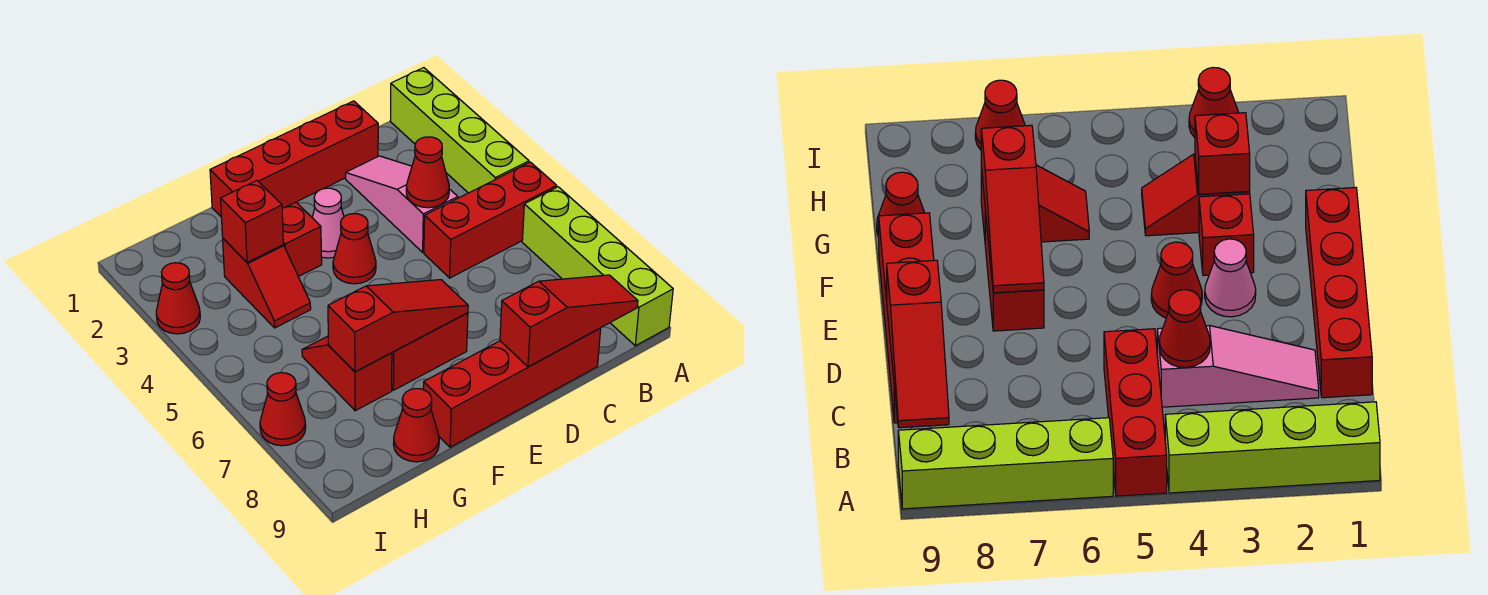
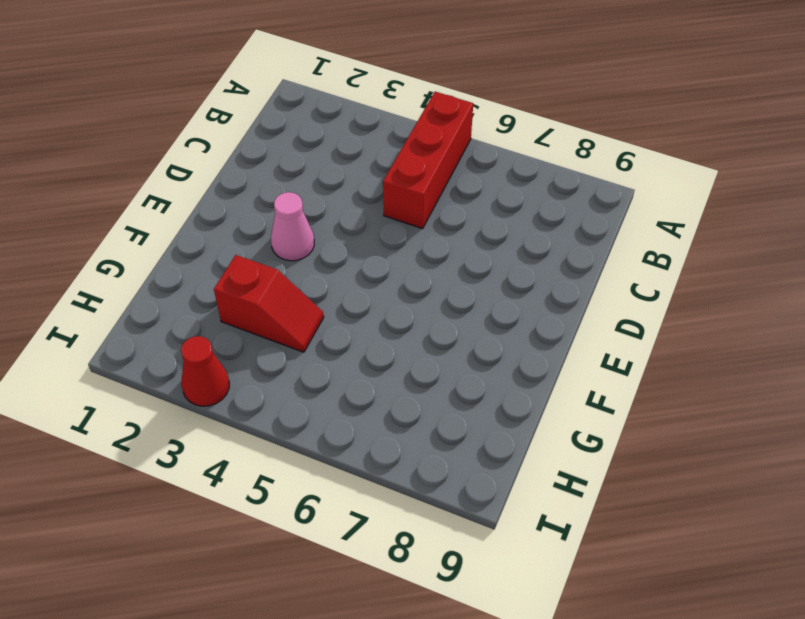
none -> lime 1x4 brick [390,68,529,193]
none -> lime 1x4 brick [522,187,673,346]
none -> red 1x4 brick [210,101,378,216]

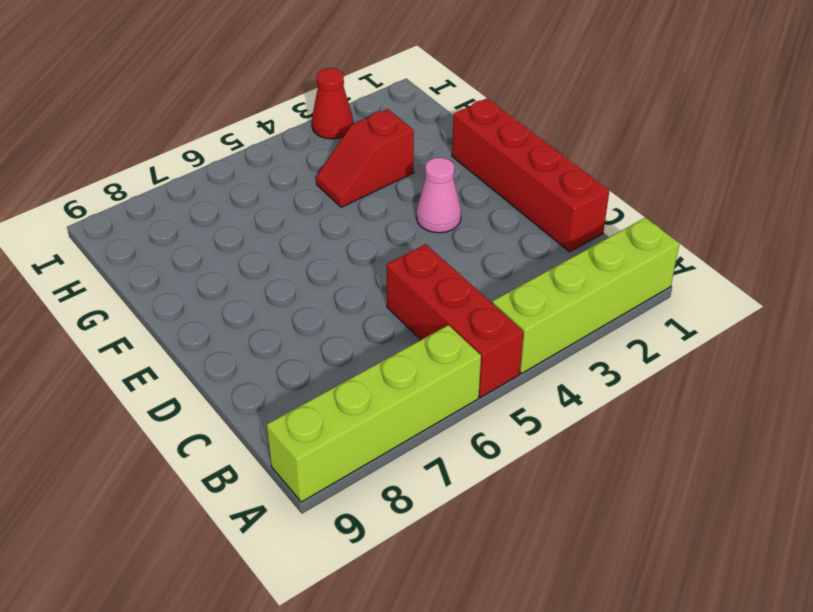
none -> pink 1x3 slope [346,156,458,252]
none -> red 1x4 brick [423,328,601,447]
none -> red 1x1 cone [333,214,376,284]

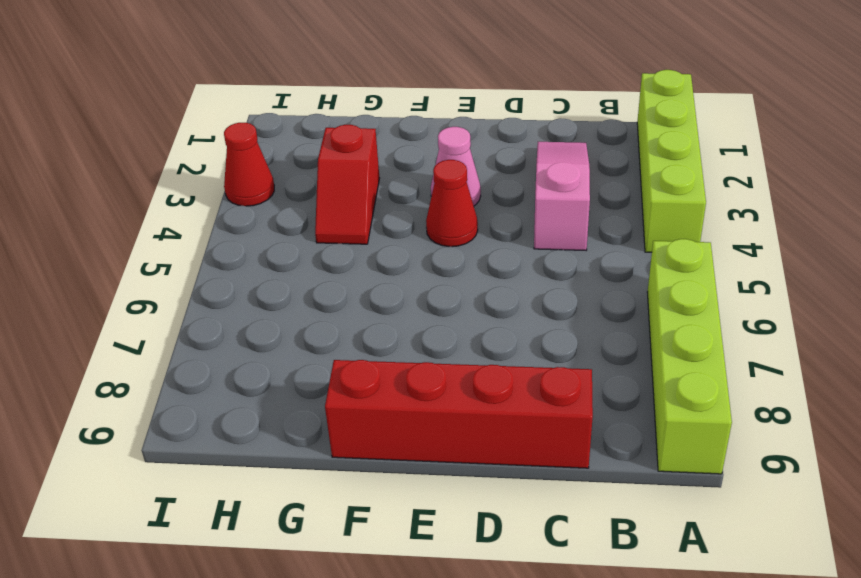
none -> red 1x3 brick [424,162,557,278]
none -> red 1x4 brick [210,101,378,216]
none -> red 1x2 brick [392,313,468,390]

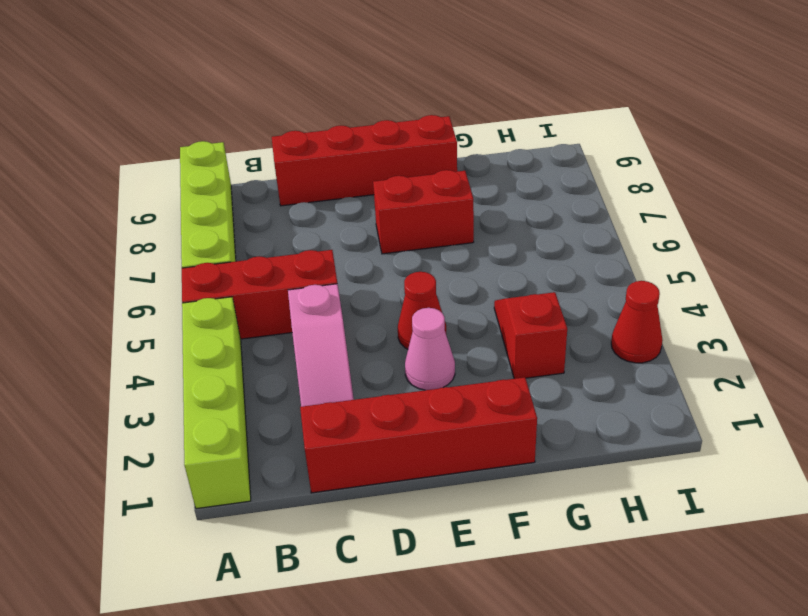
none -> red 1x1 brick [282,202,322,277]
none -> red 1x2 slope [302,336,392,411]
none -> red 1x1 cone [393,389,439,462]

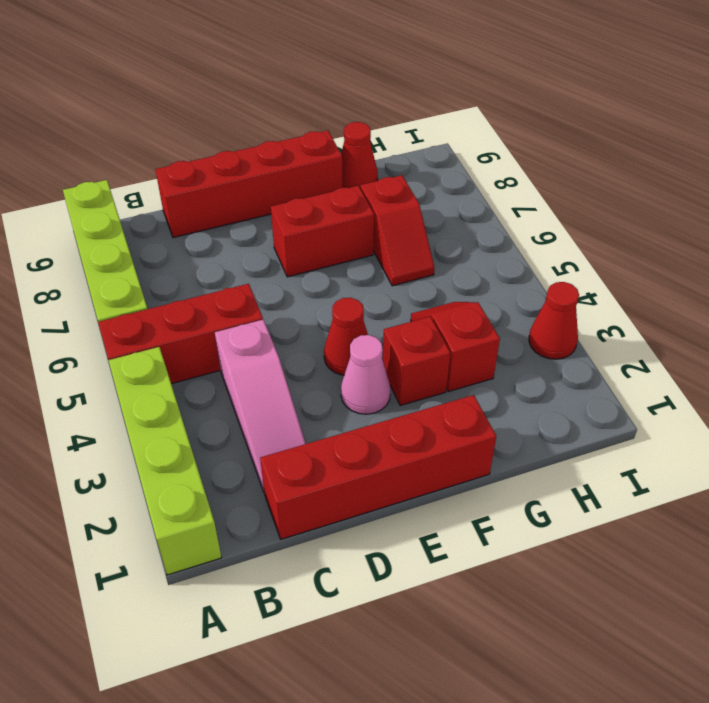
none -> red 1x1 cone [260,373,306,446]
none -> red 1x3 slope [500,275,638,367]
none -> red 1x1 cone [406,137,449,208]

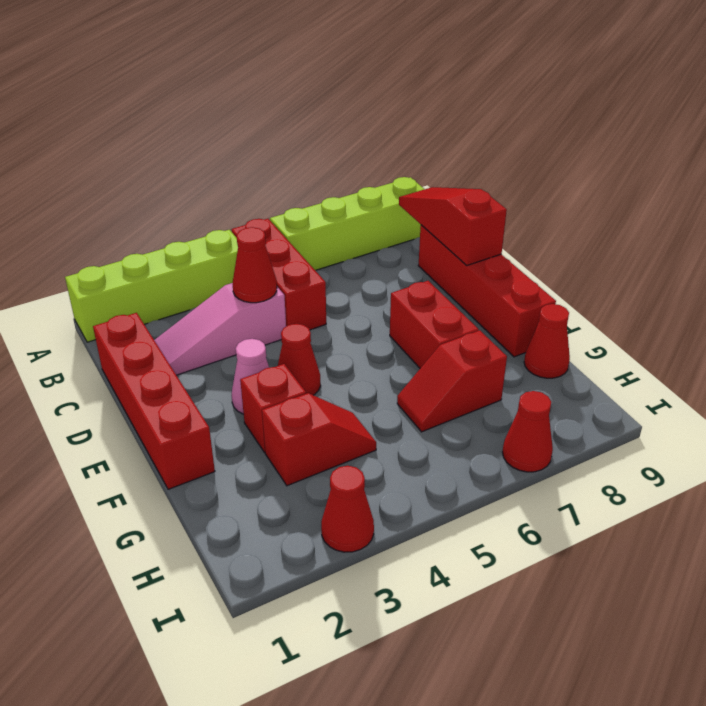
none -> red 1x3 slope [328,280,468,372]
none -> red 1x1 brick [221,181,283,262]

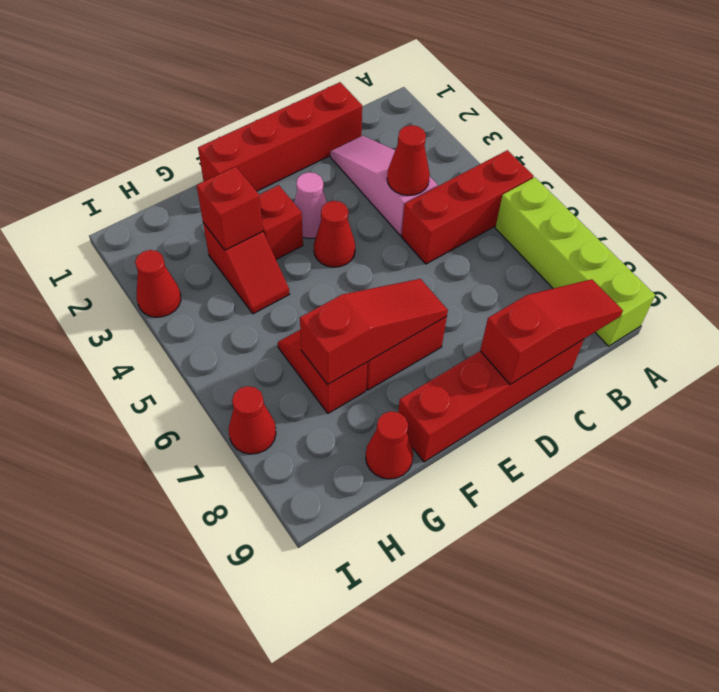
none -> lime 1x4 brick [390,68,529,193]

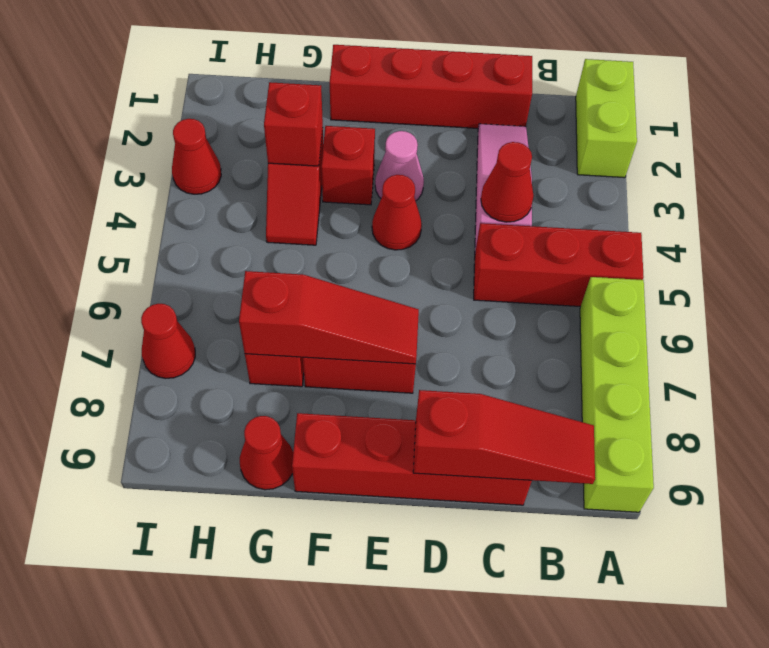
lime 1x2 brick [576,59,637,178] -> lime 1x4 brick [390,68,529,193]

